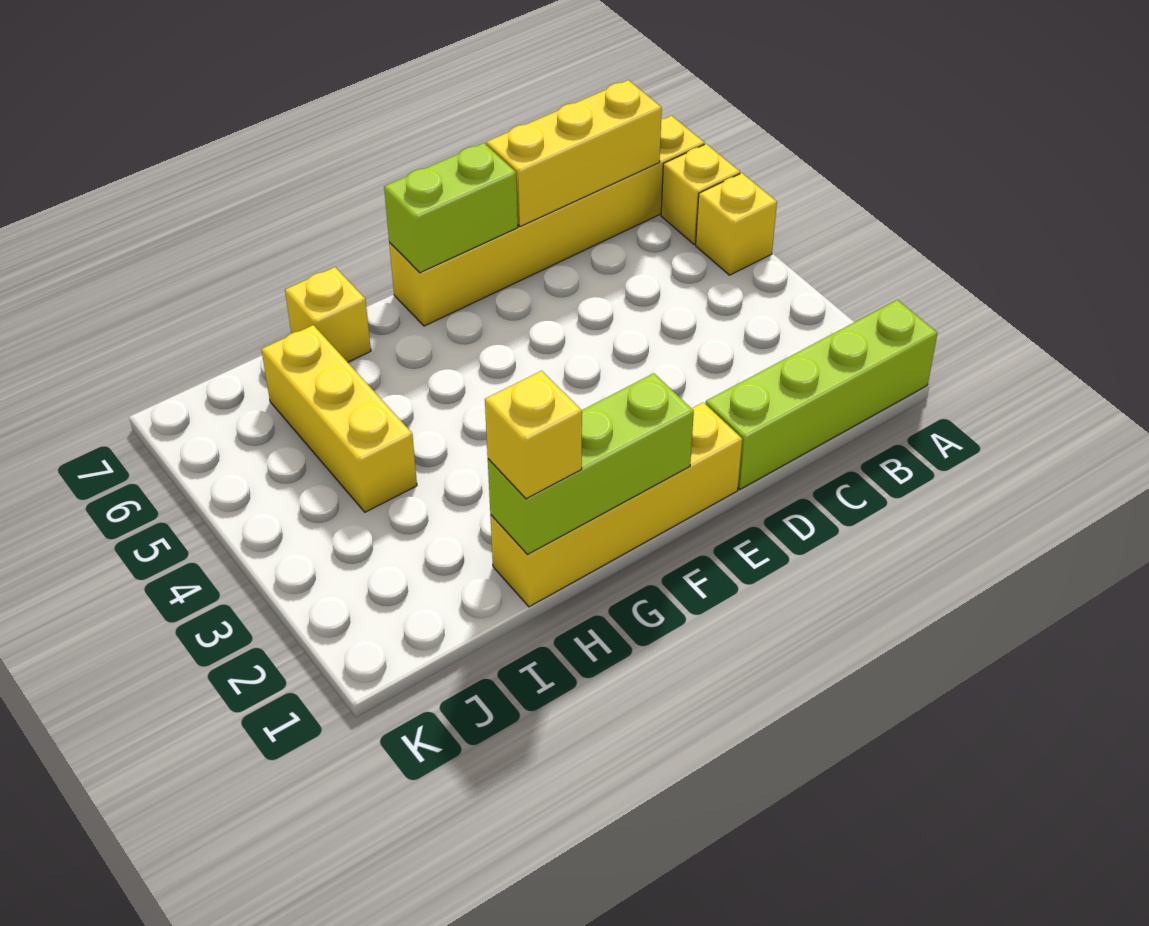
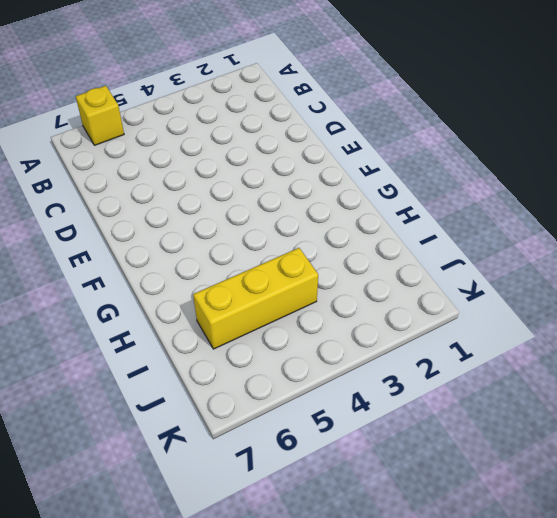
none -> lime 1x4 brick [706,300,937,489]
none -> yellow 1x1 brick [696,173,777,275]

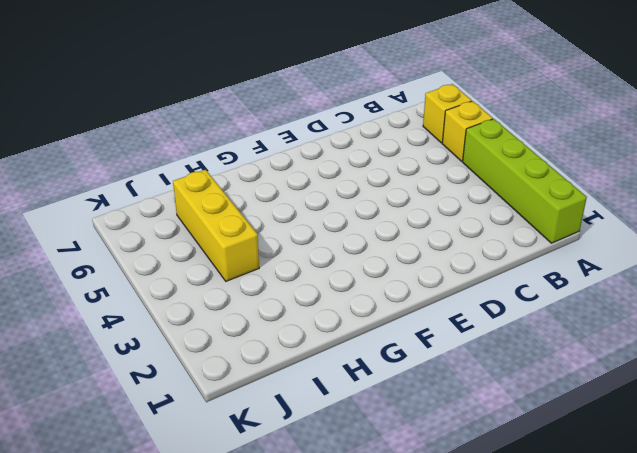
lime 1x4 brick [463,119,587,243] -> lime 1x4 brick turned to [706,300,937,489]
none -> yellow 1x6 brick [389,116,704,326]
none -> yellow 1x4 brick [490,402,742,607]

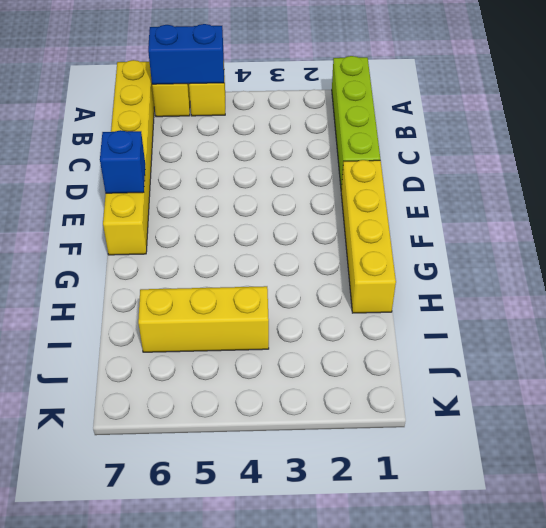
blue 1x2 brick [148,24,224,84] -> none
blue 1x1 brick [100,130,145,193] -> lime 1x2 brick [384,143,518,273]
none -> yellow 1x1 brick [285,267,371,362]
none -> yellow 1x3 brick [486,80,662,227]

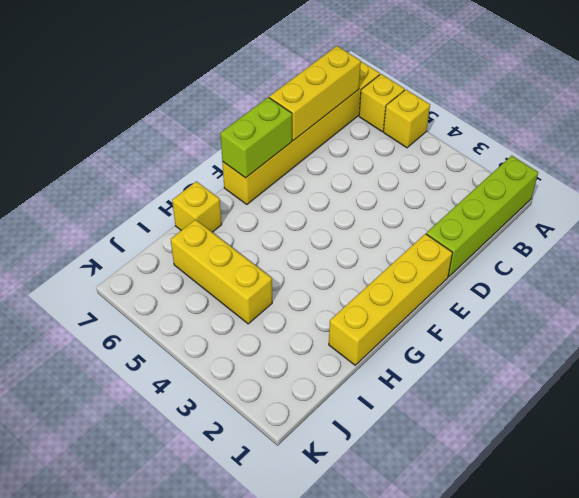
none -> lime 1x3 brick [488,373,694,555]
none -> yellow 1x1 brick [485,371,582,499]

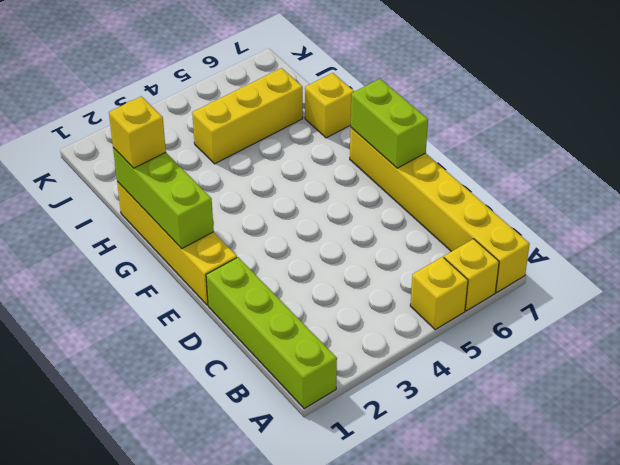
none -> yellow 1x3 brick [486,80,662,227]

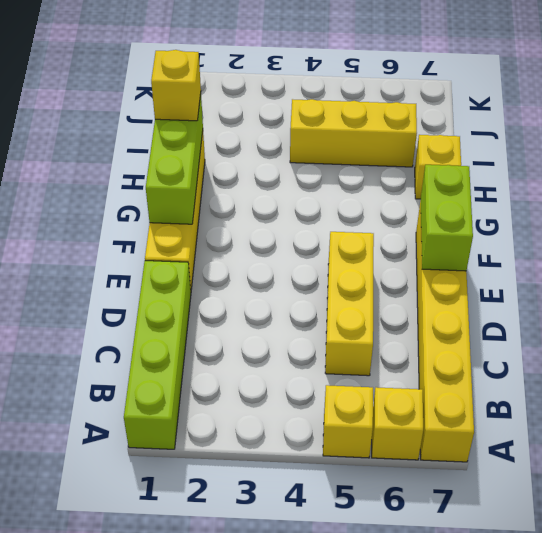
yellow 1x3 brick [325,232,374,376] -> yellow 1x3 brick moved to [486,80,662,227]

